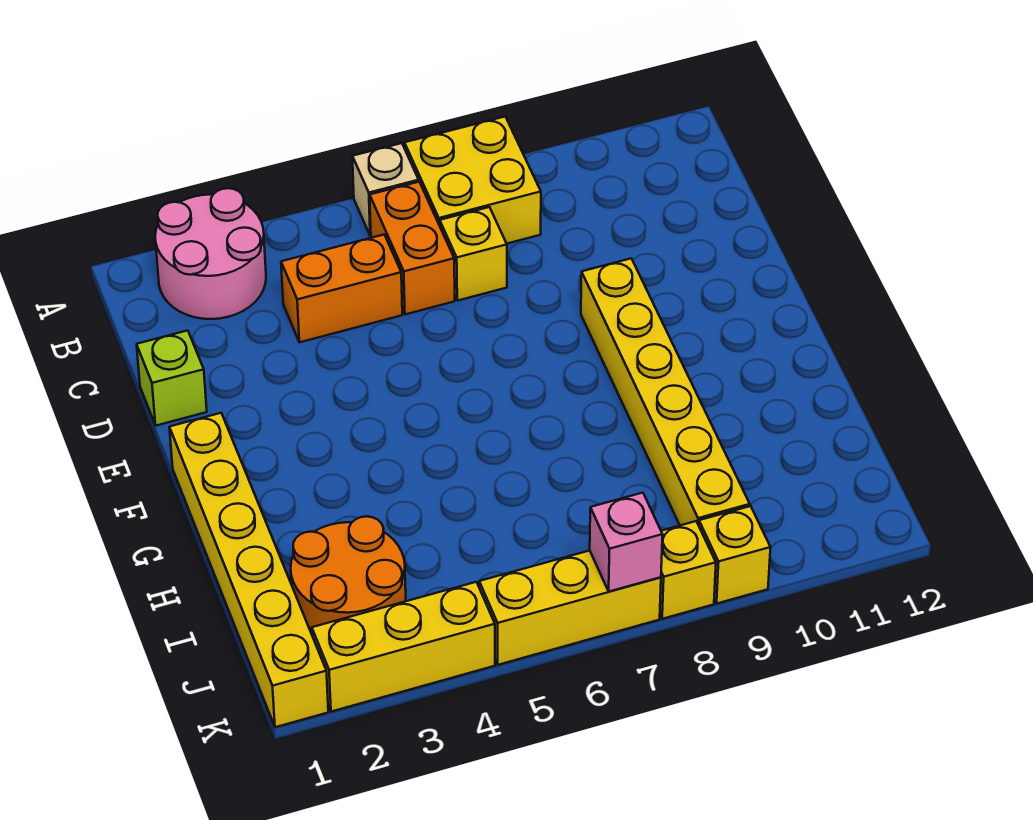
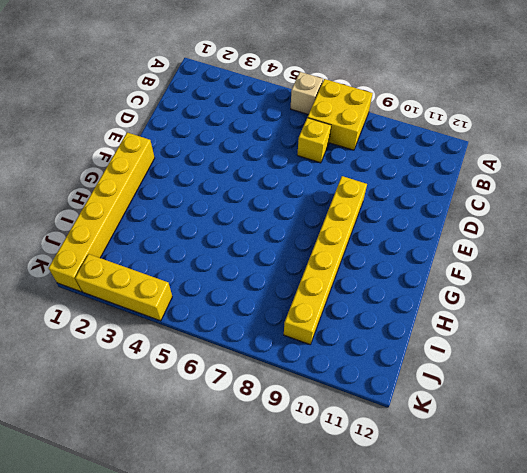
none -> pink 2x2 round brick [155,188,266,319]
none -> orange 1x2 brick [370,182,455,314]
none -> orange 1x2 brick [281,235,402,342]

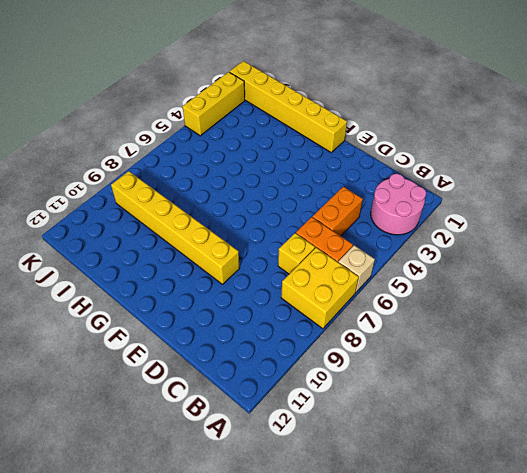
none -> lime 1x1 brick [137,331,207,426]
none -> orange 2x2 round brick [291,516,406,634]
none -> yellow 1x3 brick [479,550,661,665]

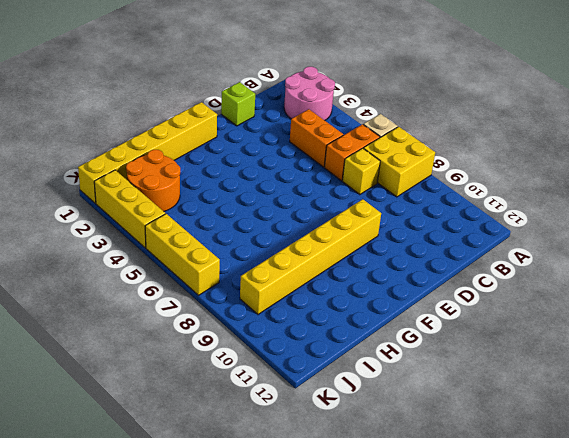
none -> yellow 1x1 brick [660,521,716,619]
none -> yellow 1x1 brick [699,506,771,603]
none -> pink 1x1 brick [590,493,663,591]

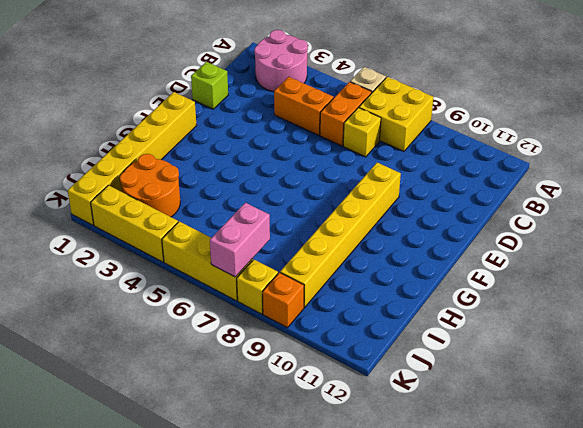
pink 1x2 brick [210,203,270,277] -> pink 1x1 brick [590,493,663,591]
orange 1x1 brick [263,273,304,328] -> yellow 1x1 brick [699,506,771,603]

